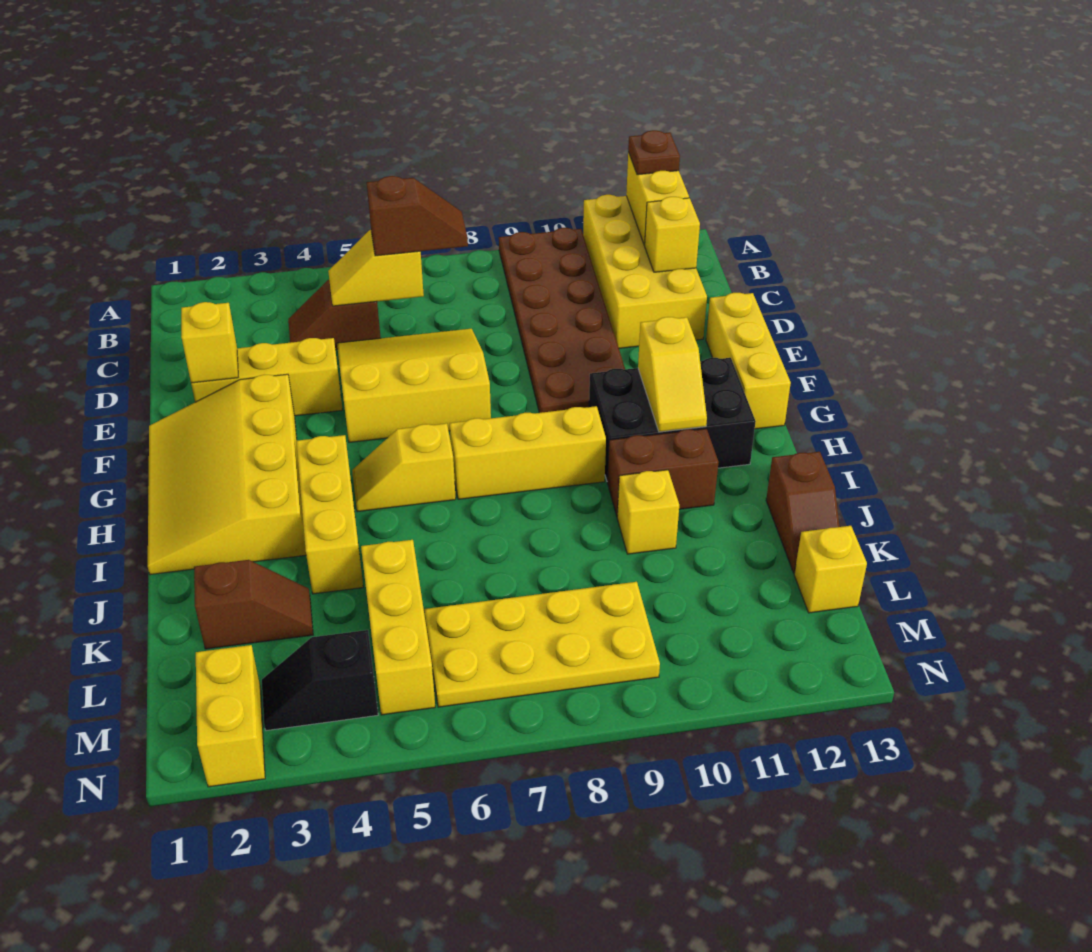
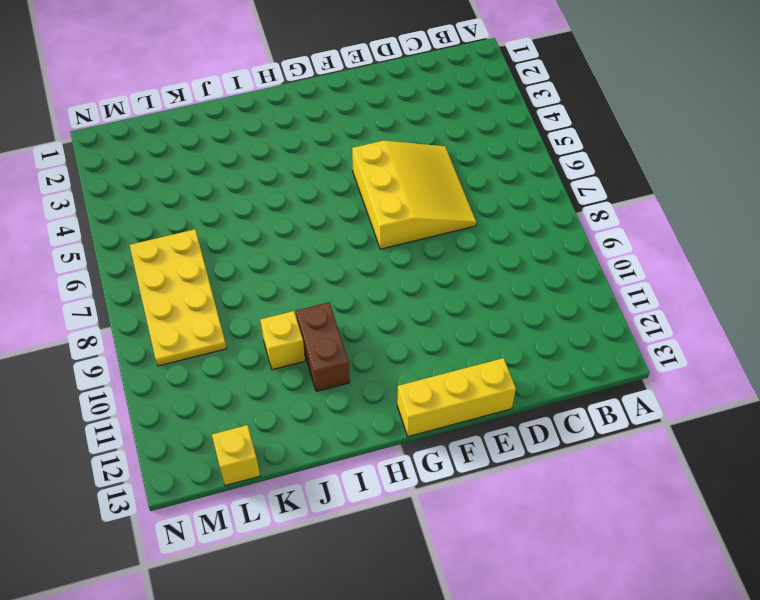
none -> brown 2x6 plate [499,228,625,413]
none -> yellow 2x4 brick [583,195,707,348]
none -> brown 1x2 slope [288,280,381,350]

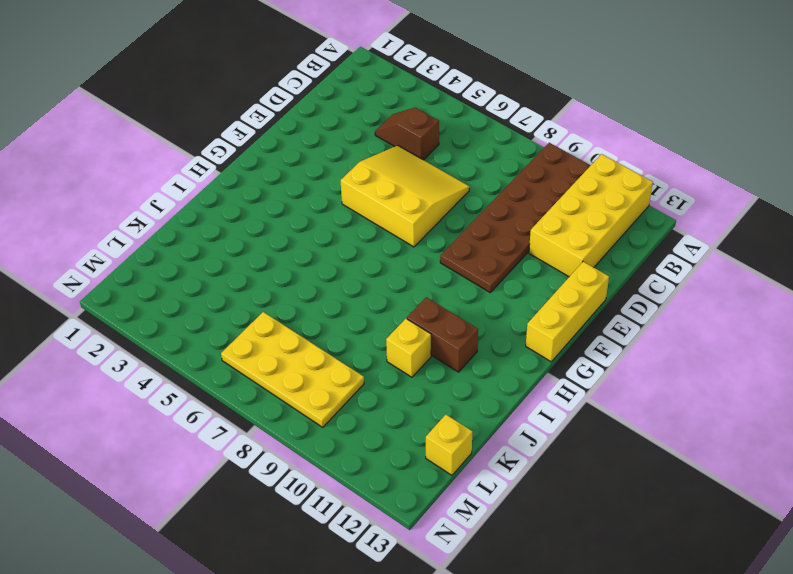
none -> yellow 1x3 brick [191,338,343,416]
none -> yellow 3x4 slope [148,374,306,575]
none -> black 2x3 brick [589,358,756,480]

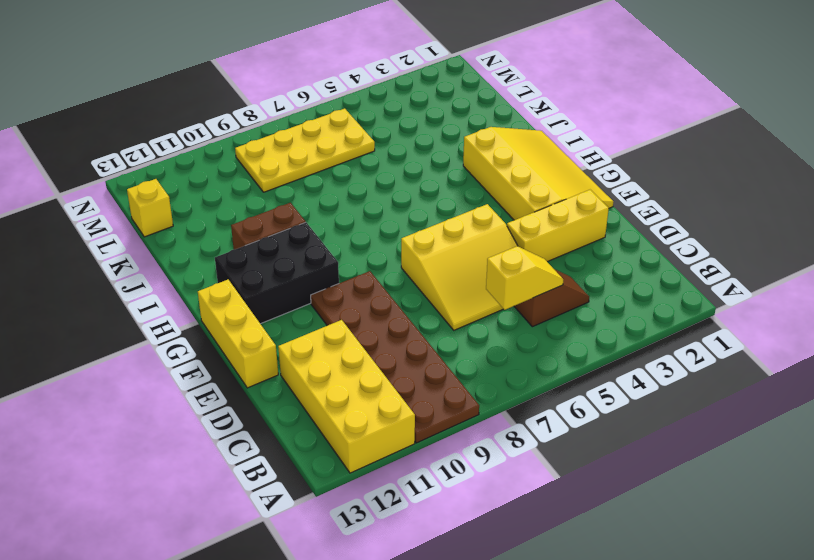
none -> yellow 1x3 brick [296,435,363,594]
none -> yellow 1x2 slope [352,423,456,512]
none -> yellow 1x3 brick [450,406,606,499]

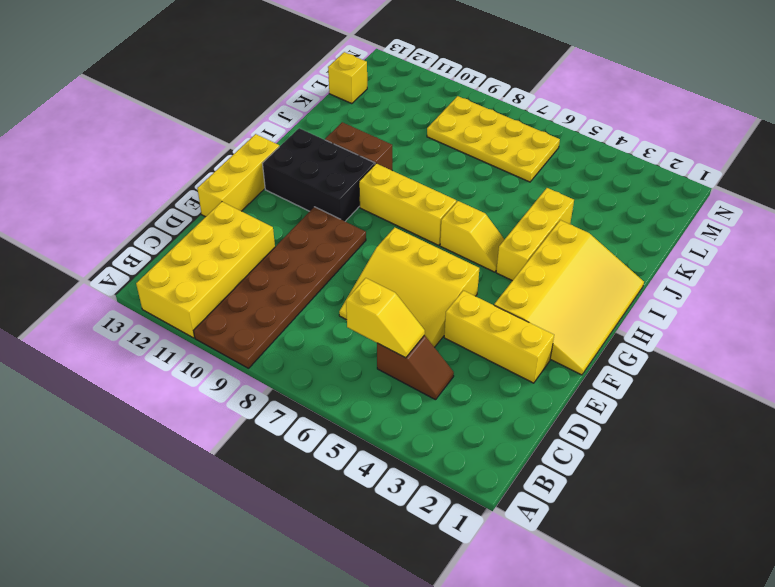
none -> yellow 1x1 brick [617,470,679,554]
none -> brown 1x2 slope [766,452,840,573]
none -> brown 1x2 slope [194,560,313,649]

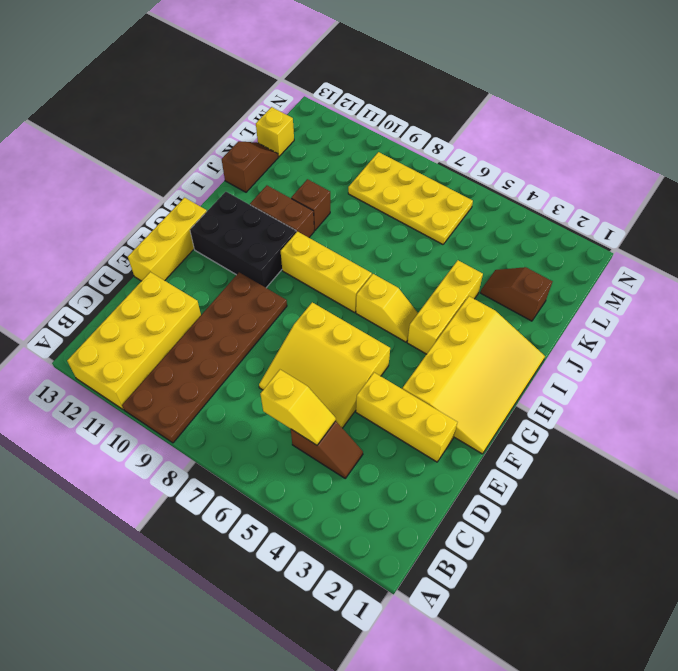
brown 1x1 brick [291,179,330,231] -> yellow 1x1 brick [617,470,679,554]
none -> yellow 1x3 brick [361,540,435,715]
none -> yellow 1x2 brick [196,645,265,787]
none -> black 1x2 slope [262,630,378,731]

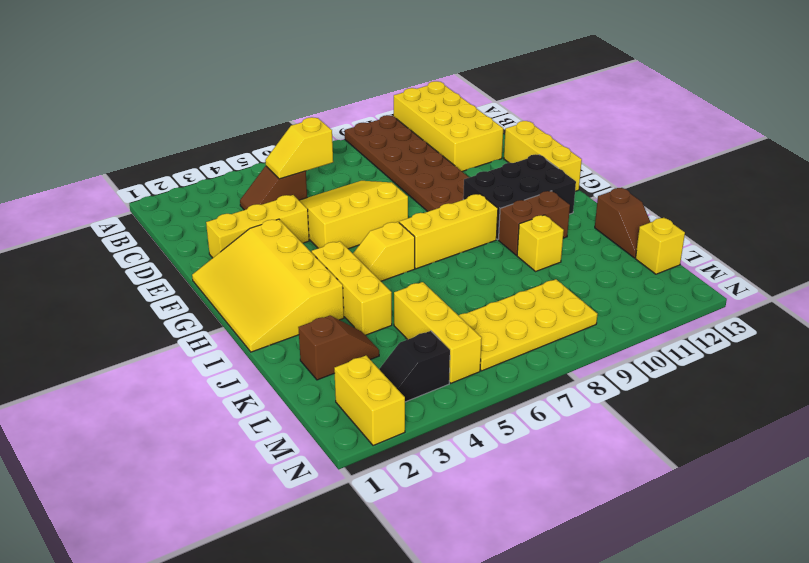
none -> yellow 1x2 brick [626,153,689,245]
none -> yellow 1x1 brick [645,197,700,272]
none -> yellow 1x1 brick [181,302,238,383]

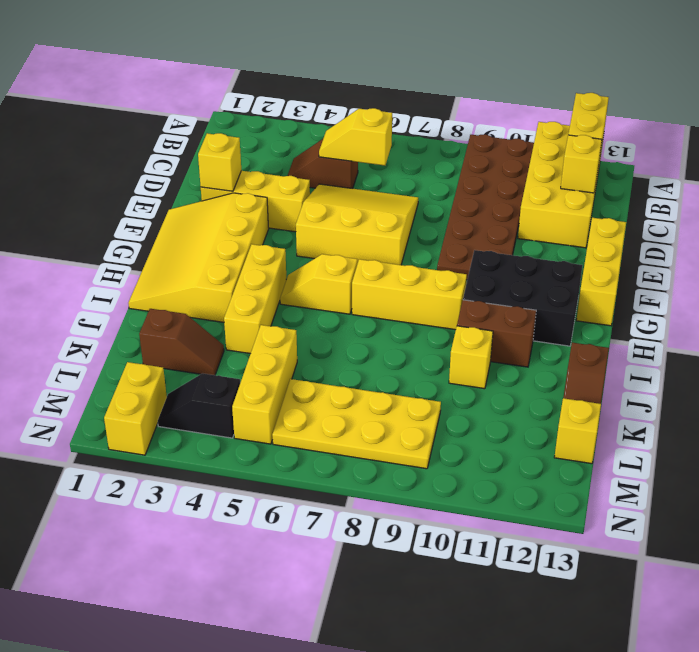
none -> yellow 1x2 slope [638,317,707,432]
none -> brown 1x1 plate [628,130,680,175]
none -> brown 1x2 slope [367,176,468,256]

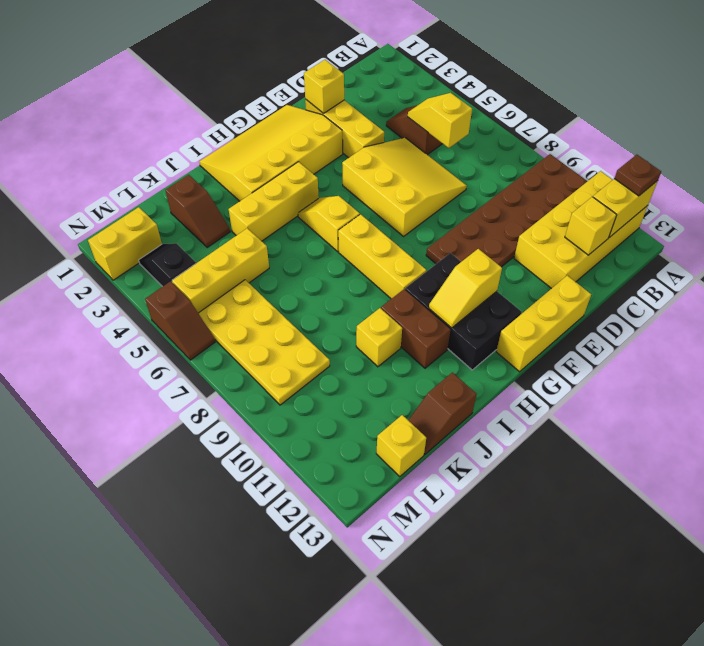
brown 1x2 slope [145,281,215,360] -> brown 1x2 slope moved to [367,176,468,256]

